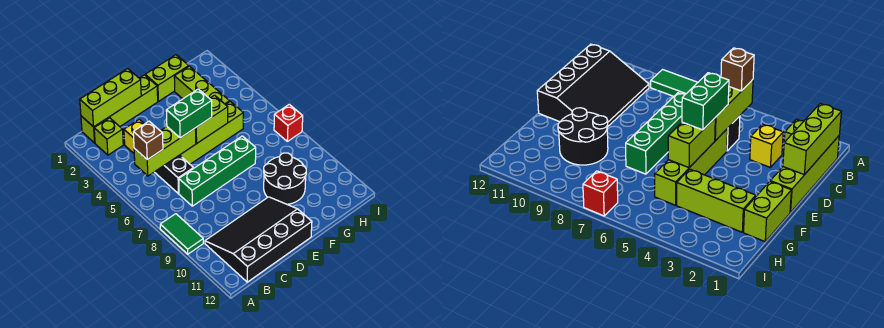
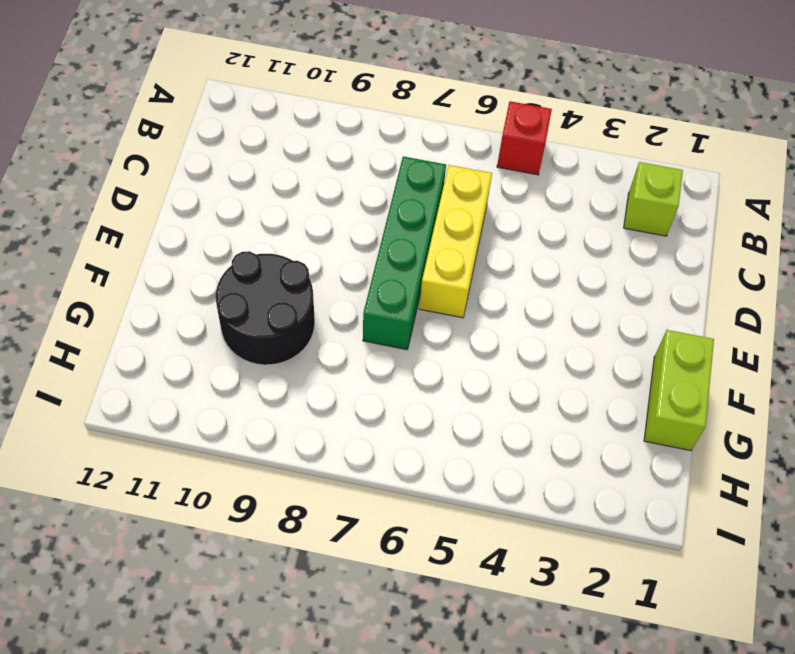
red 1x1 brick [497,101,552,175] -> red 1x1 brick moved to [274,104,303,141]
yellow 1x3 brick [419,165,492,318] -> black 1x2 brick [155,155,194,194]
none -> green 1x2 tile [160,214,203,254]
none -> lime 1x4 brick [81,75,158,143]
none -> black 3x4 slope [205,197,312,282]

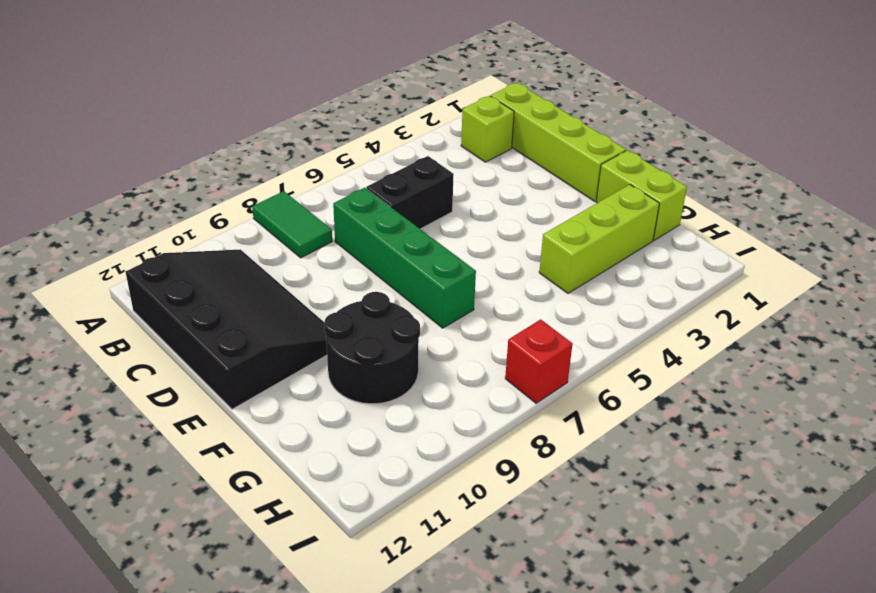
green 1x2 tile [252,191,332,258] -> green 1x2 tile turned to [160,214,203,254]
none -> yellow 1x1 brick [124,119,144,153]
none -> lime 1x4 brick [180,101,243,164]
none -> lime 1x3 brick [80,69,141,127]

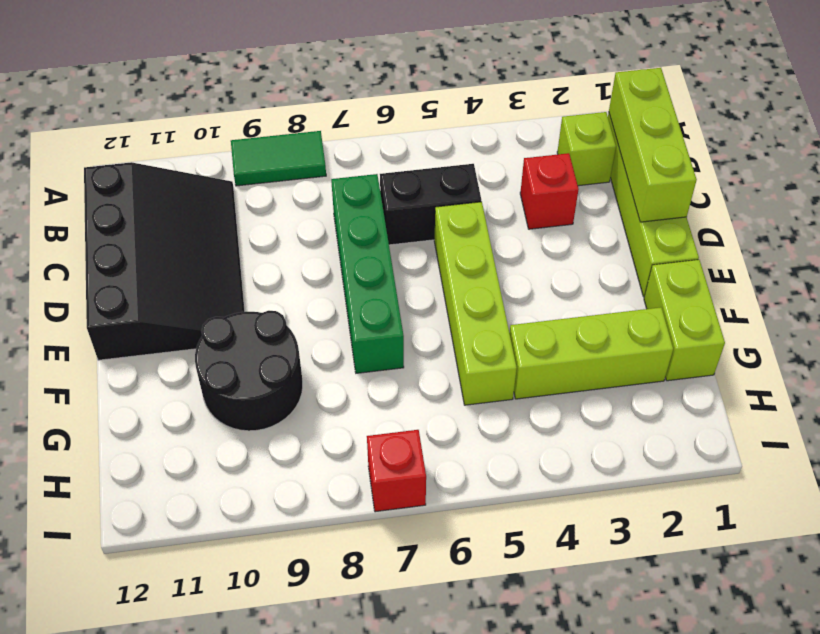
red 1x1 brick [520,153,579,229] -> yellow 1x1 brick [124,119,144,153]
none -> lime 1x3 brick [134,127,196,176]
none -> lime 1x2 brick [196,95,228,144]
none -> brown 1x1 brick [133,121,163,160]

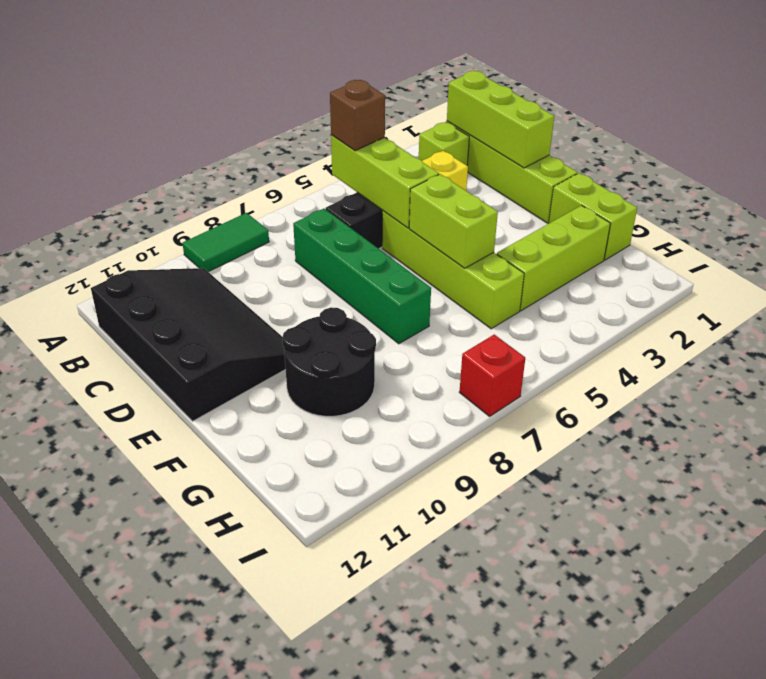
none -> green 1x2 brick [166,89,212,138]

